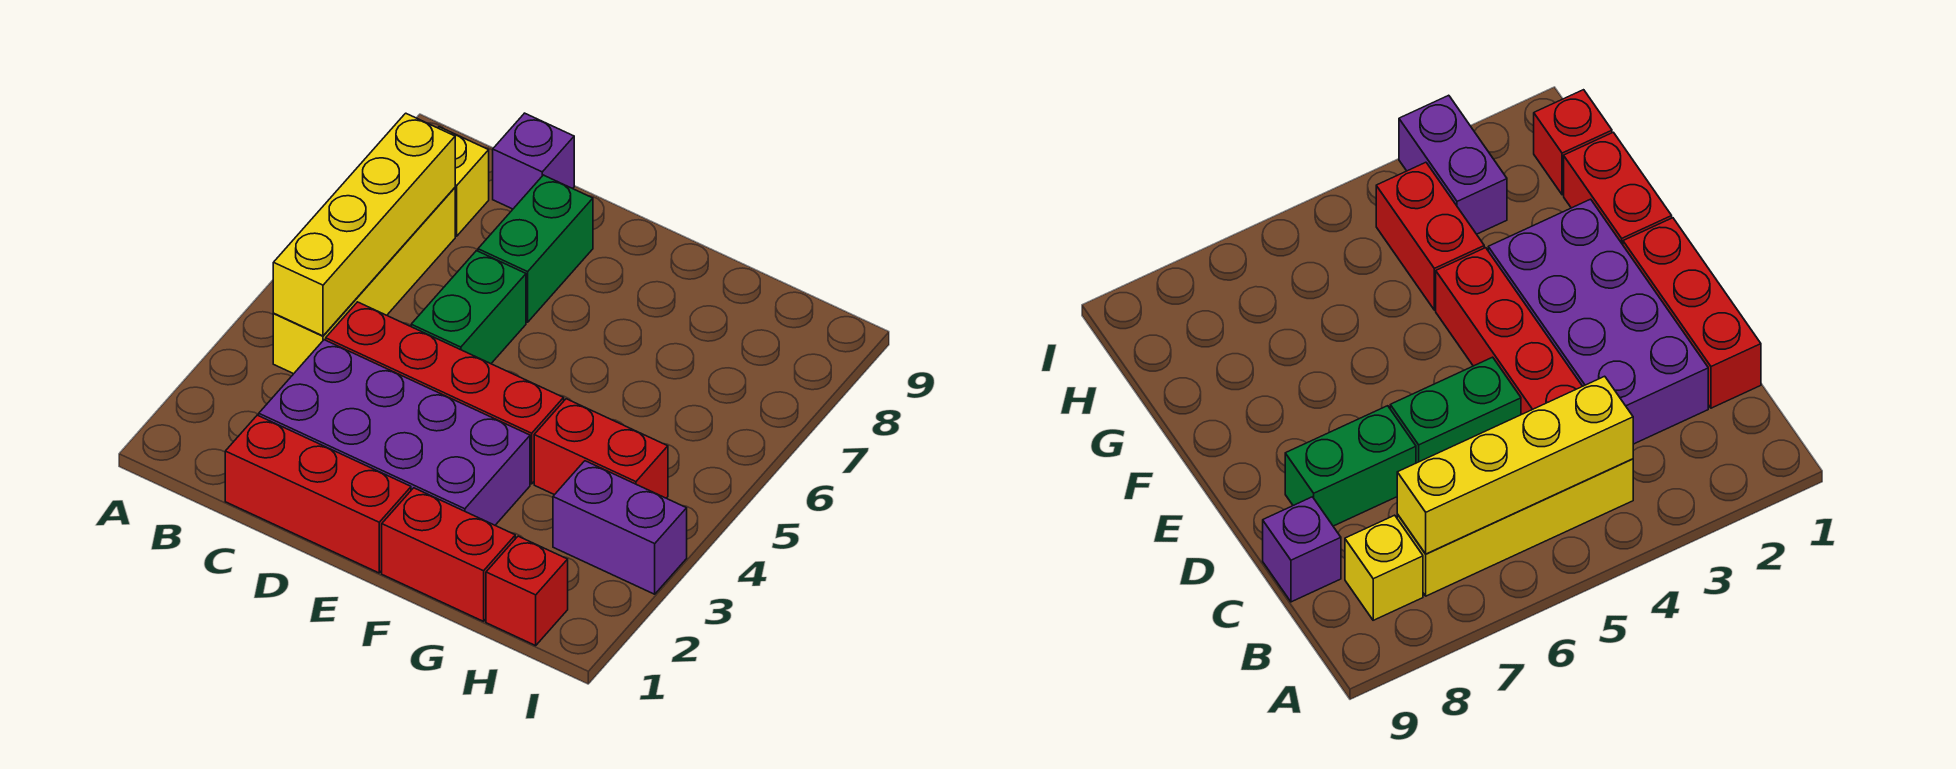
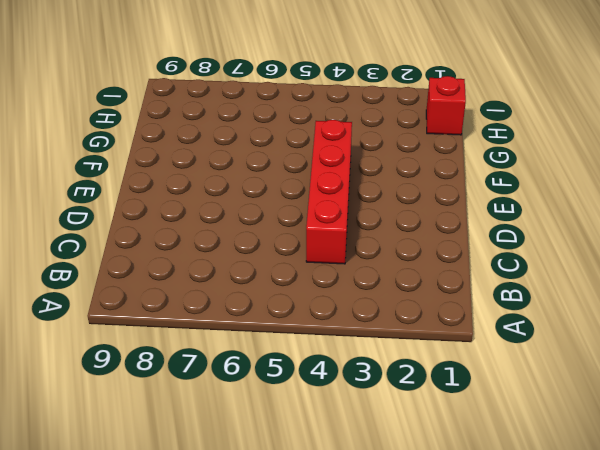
none -> yellow 1x4 brick [273,188,455,374]
none -> yellow 1x1 brick [438,127,489,236]
none -> red 1x3 brick [225,415,411,573]

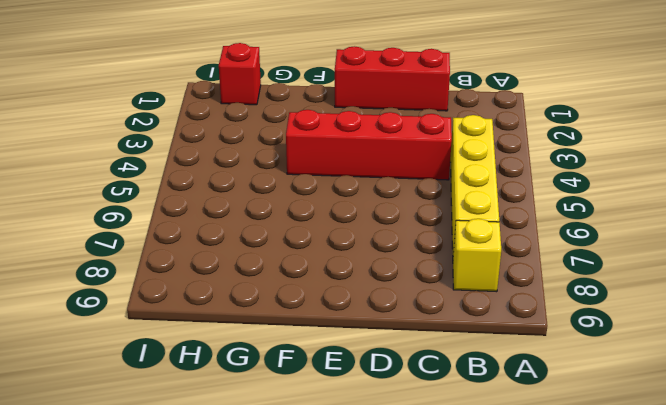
none -> purple 2x4 brick [259,340,530,525]
none -> purple 1x1 brick [493,113,574,209]
none -> green 1x2 brick [411,251,526,364]

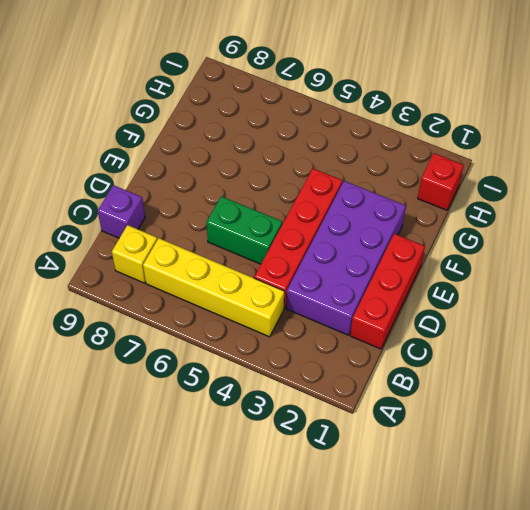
none -> green 1x2 brick [478,175,593,322]
none -> red 1x2 brick [382,488,515,621]
none -> red 1x2 brick [534,399,668,498]

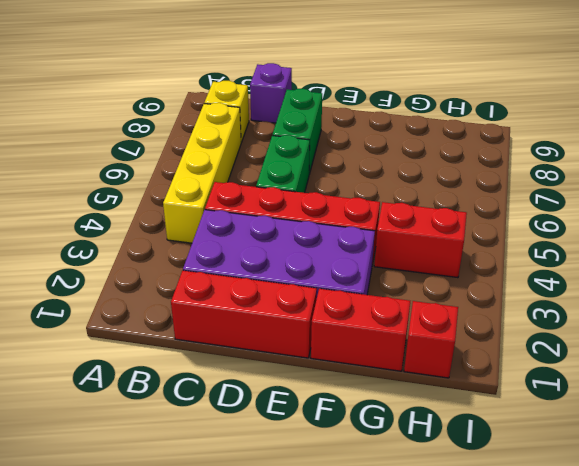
none -> purple 1x2 brick [553,461,687,594]
none -> yellow 1x4 brick [273,113,455,336]

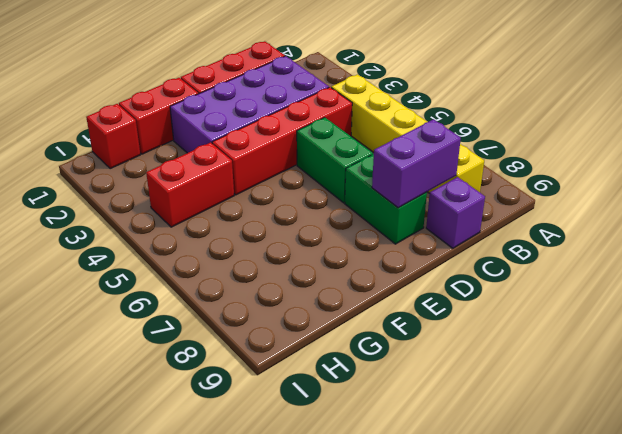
purple 1x2 brick [372,119,461,208] -> purple 1x2 brick moved to [553,461,687,594]
none -> yellow 1x4 brick [273,113,455,336]

